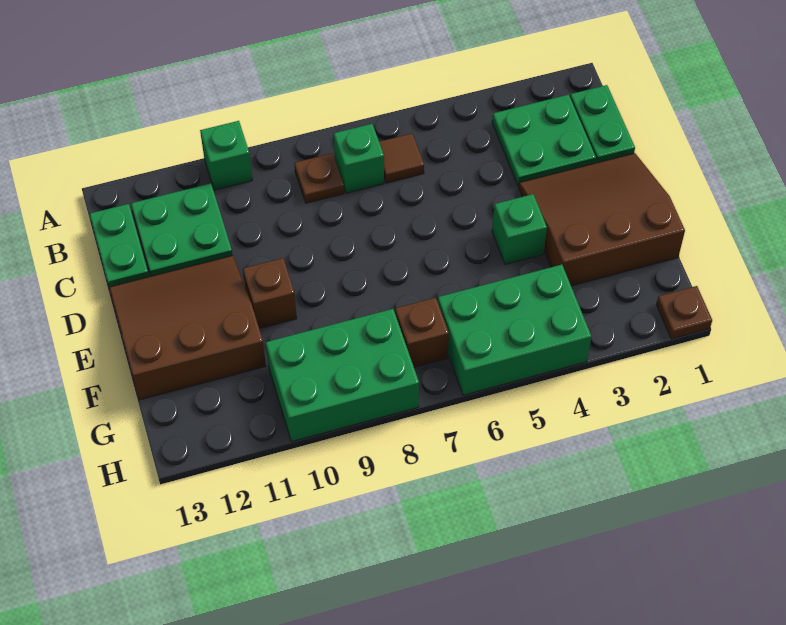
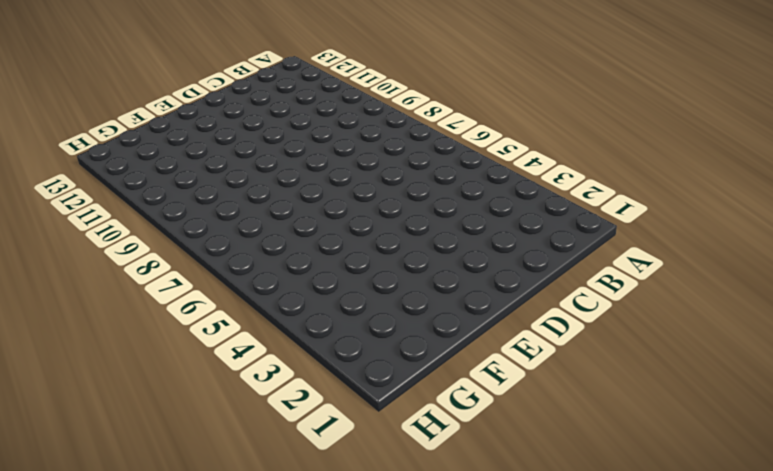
none -> green 1x1 brick [200,121,252,190]
none -> green 1x2 plate [570,85,635,163]
none -> green 2x2 plate [492,95,596,186]

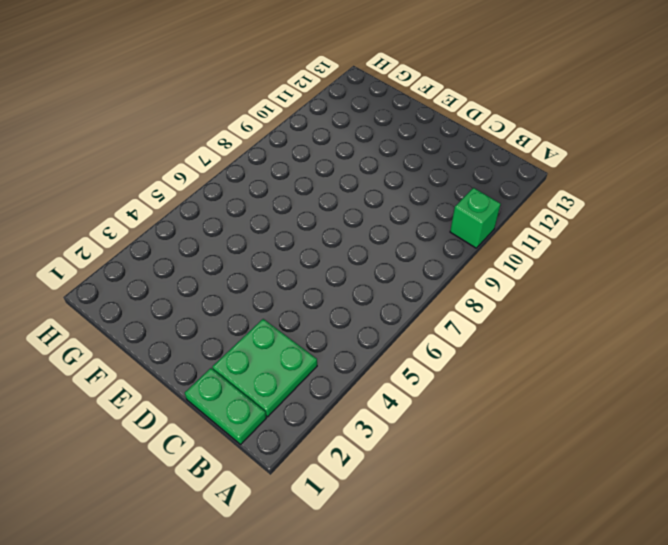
none -> brown 1x1 tile [379,134,424,183]
none -> green 1x1 brick [334,124,384,193]
none -> brown 1x1 plate [294,153,344,203]

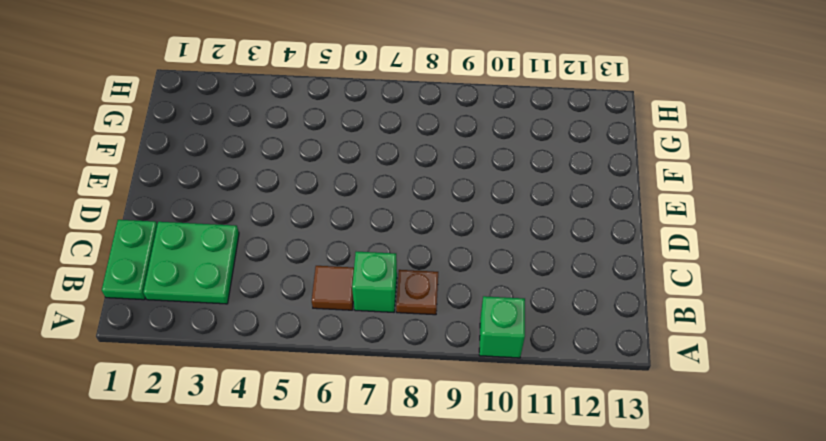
none -> green 2x2 plate [131,183,232,276]
none -> green 1x2 plate [90,204,149,287]
none -> brown 3x3 slope [519,153,685,286]

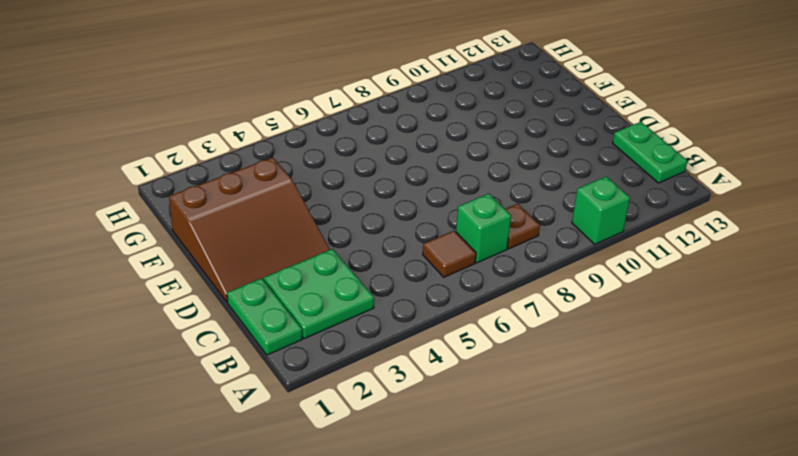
none -> green 2x2 plate [131,183,232,276]
none -> brown 3x3 slope [109,256,266,400]
none -> green 1x1 brick [492,194,547,264]

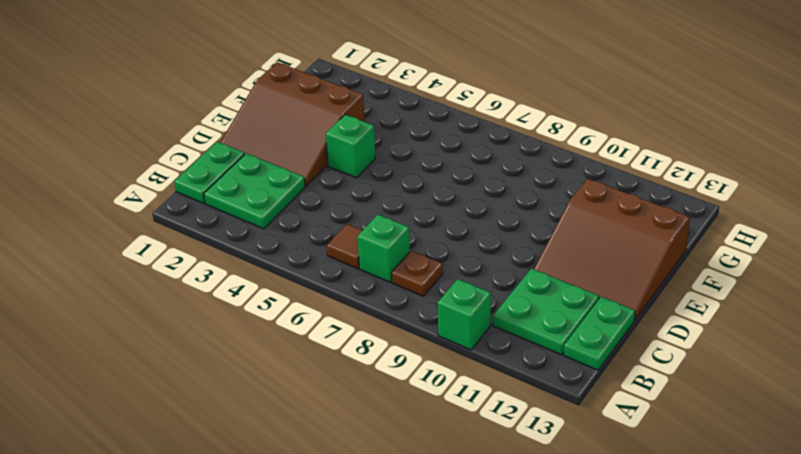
none -> brown 1x1 brick [243,258,297,329]
none -> green 2x3 brick [438,265,591,395]
none -> brown 1x1 brick [395,298,449,367]

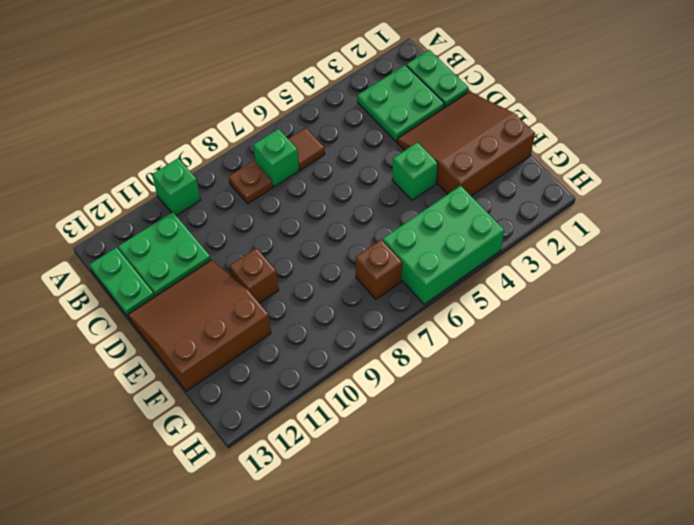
none -> green 2x3 brick [266,309,419,442]
none -> brown 1x1 plate [656,286,712,339]

